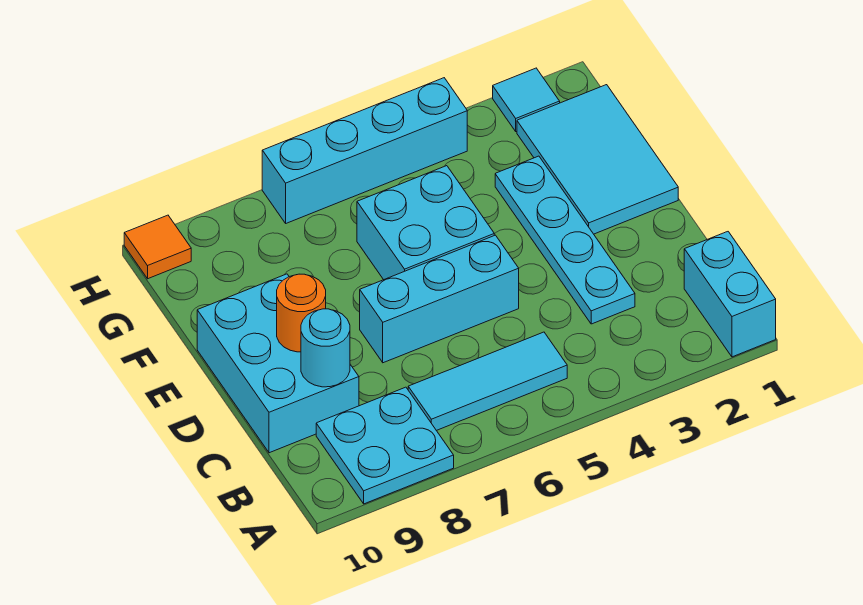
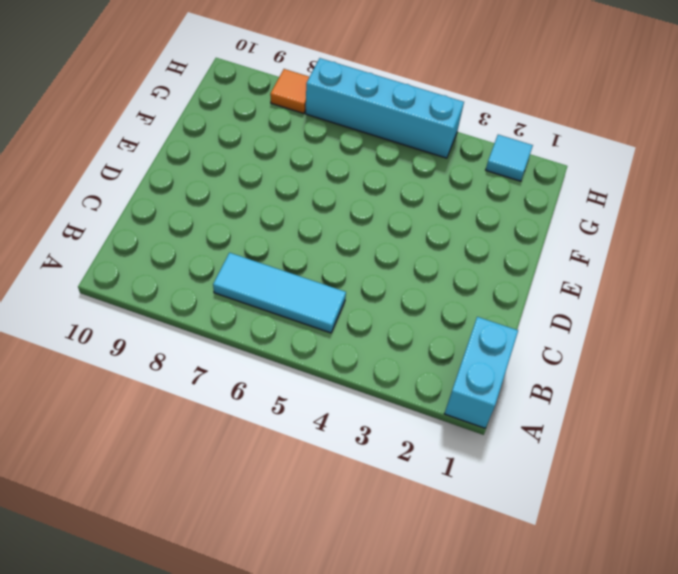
orange 1x1 tile [270,69,309,113] -> orange 1x1 tile moved to [124,215,191,279]
none -> cyan 2x2 plate [316,387,454,504]
none -> cyan 1x4 plate [495,156,635,324]
none -> cyan 2x3 brick [197,274,359,453]

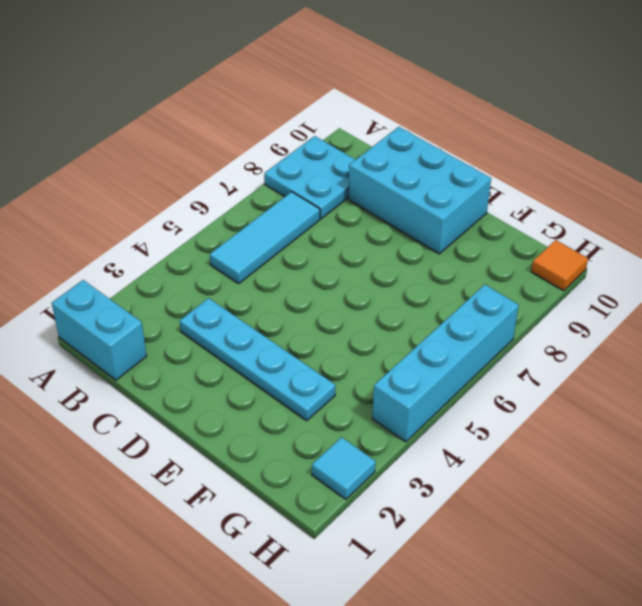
none -> cyan 1x3 brick [360,235,519,363]
none -> cyan 2x3 tile [517,85,678,234]
none -> cyan 2x2 brick [357,166,494,280]

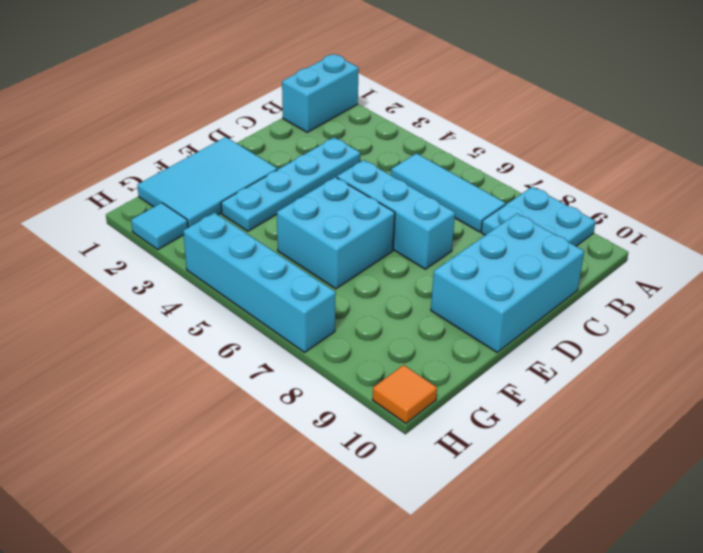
none -> cyan 1x1 round brick [301,309,350,387]
none -> orange 1x1 round brick [277,274,326,352]

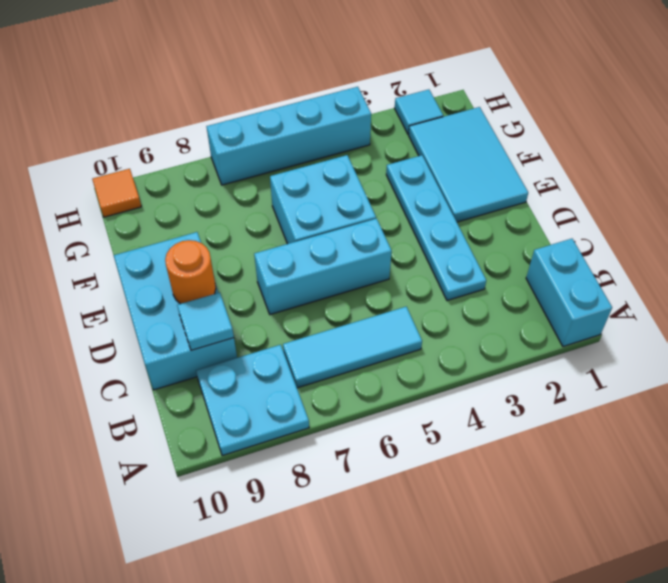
cyan 1x1 tile [177,293,234,350] -> cyan 1x1 round brick [301,309,350,387]

